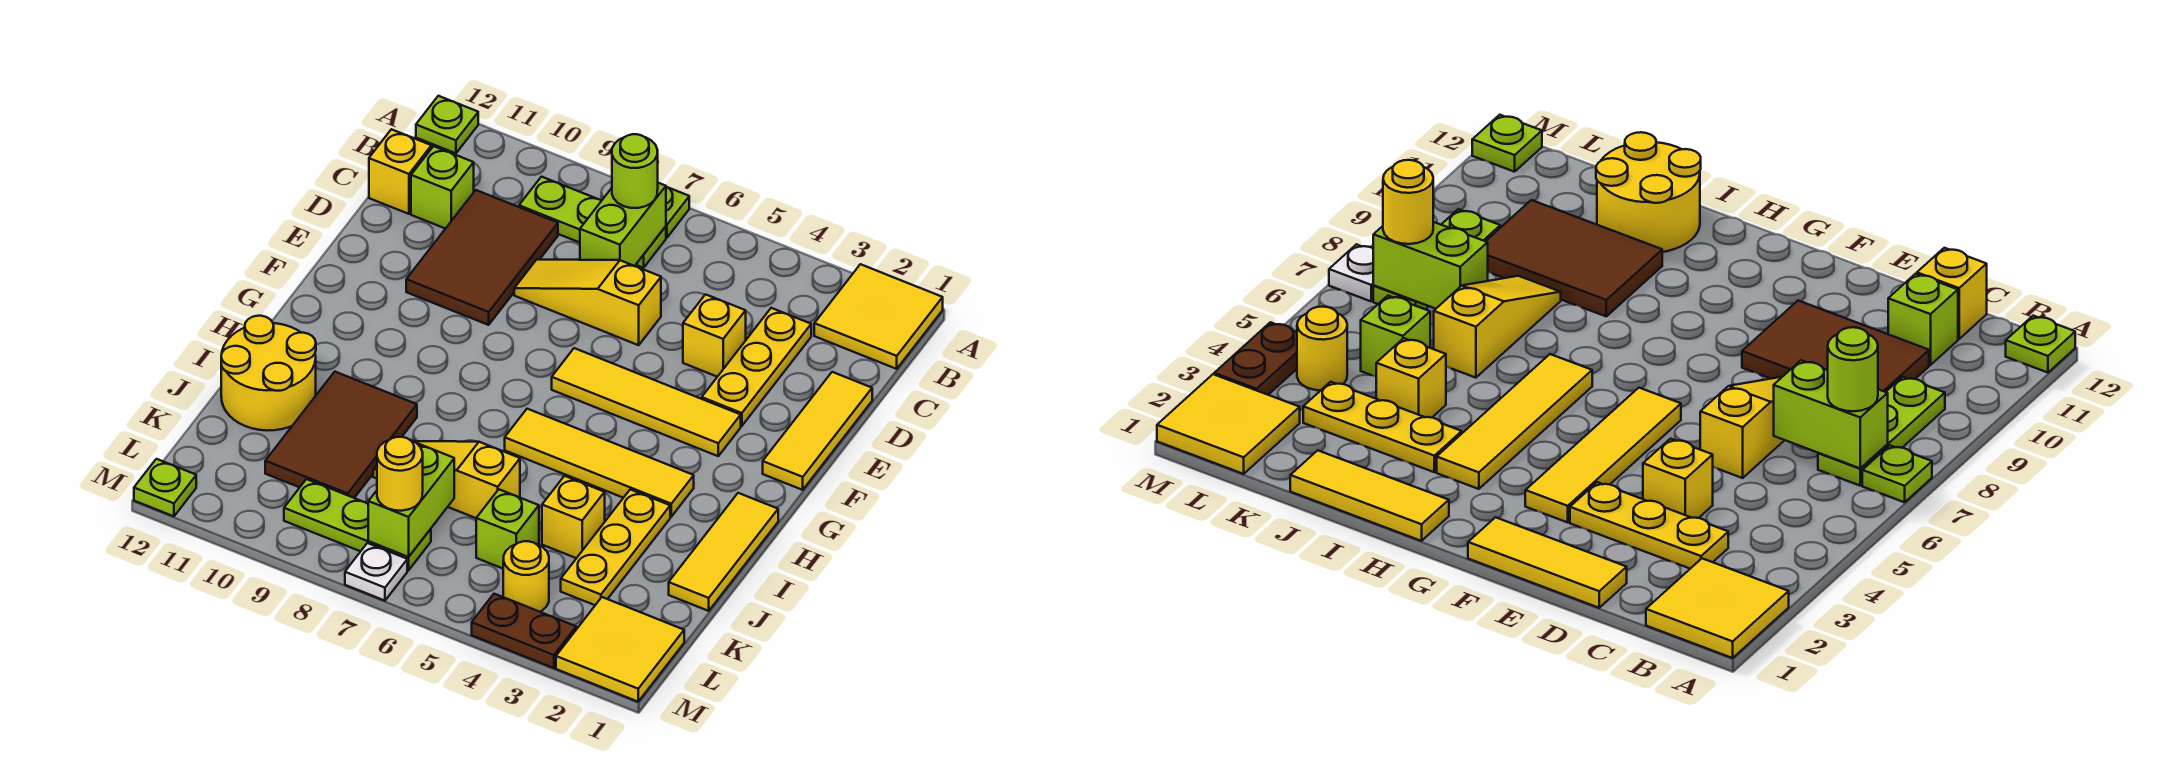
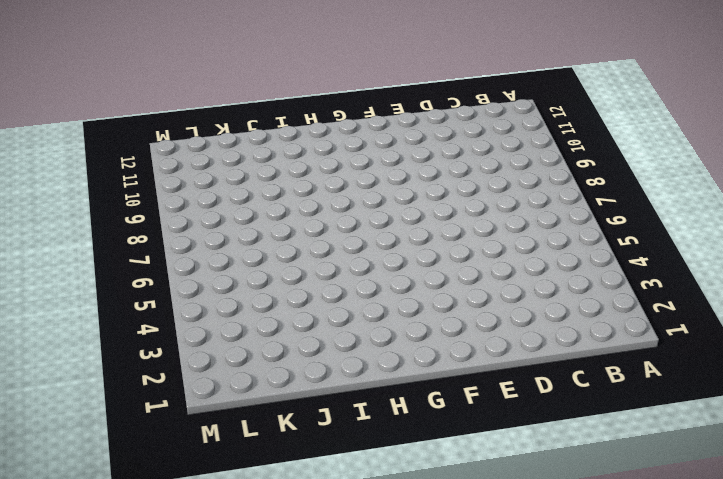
none -> yellow 2x2 tile [814,264,943,369]
none -> lime 1x1 plate [666,187,689,238]
none -> lime 1x1 plate [416,96,478,153]
none -> lime 1x3 plate [519,177,666,268]

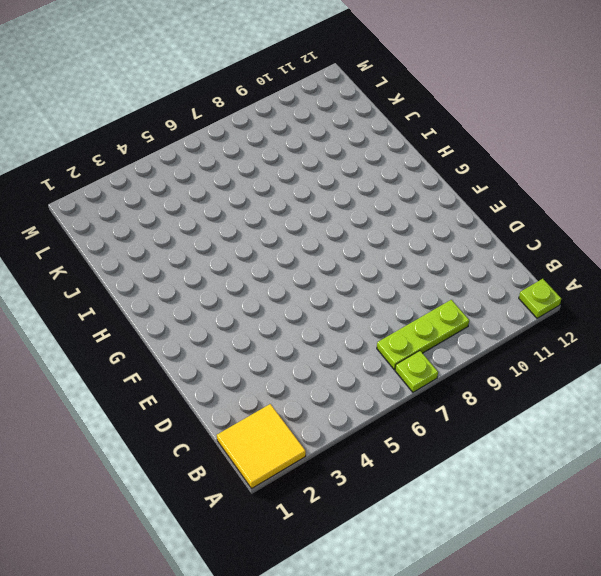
none -> yellow 1x3 plate [702,308,811,426]
none -> brown 2x3 tile [406,190,558,325]
none -> lime 1x1 brick [411,146,474,229]
none -> yellow 1x1 brick [369,129,431,214]

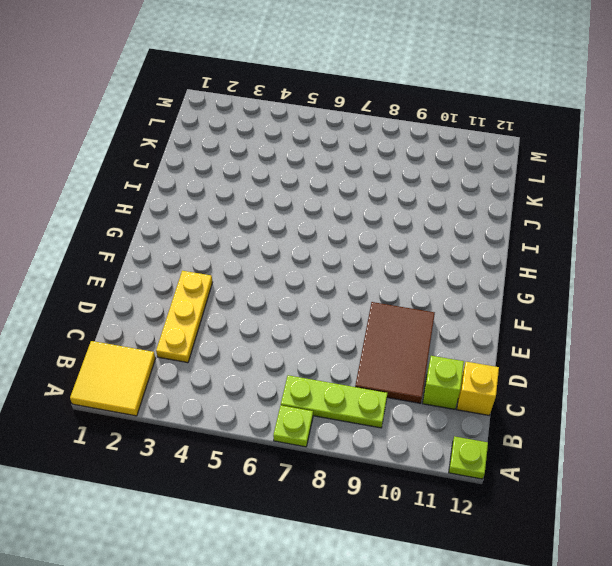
none -> yellow 1x3 tile [763,372,872,490]
none -> yellow 1x1 brick [683,294,746,377]
none -> yellow 1x3 slope [514,259,661,345]
none -> yellow 1x4 tile [552,348,741,456]

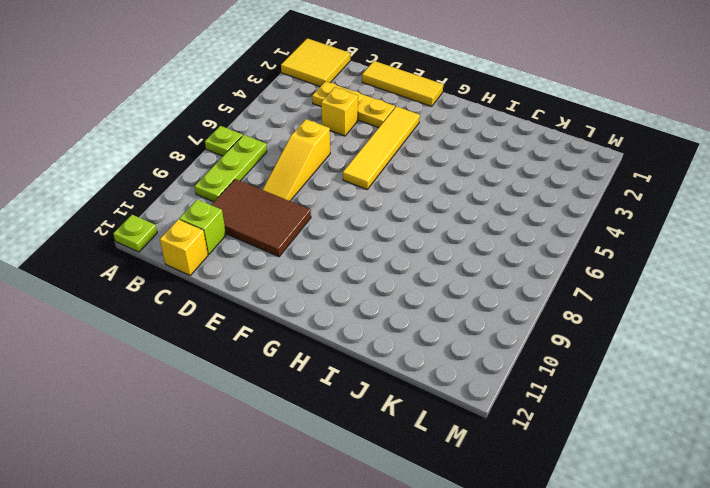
none -> yellow 1x3 tile [669,493,778,611]
none -> yellow 1x4 tile [505,409,694,517]
none -> yellow 1x3 plate [561,489,670,605]
none -> brown 2x3 tile [265,372,417,498]

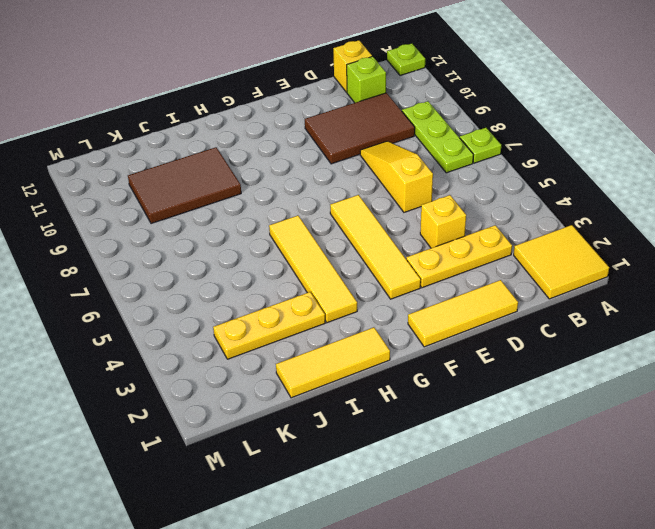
none -> yellow 2x2 round brick [221,316,316,431]
none -> yellow 1x1 brick [542,476,605,558]
none -> yellow 1x3 slope [373,441,520,518]
none -> lime 1x1 brick [476,490,539,568]

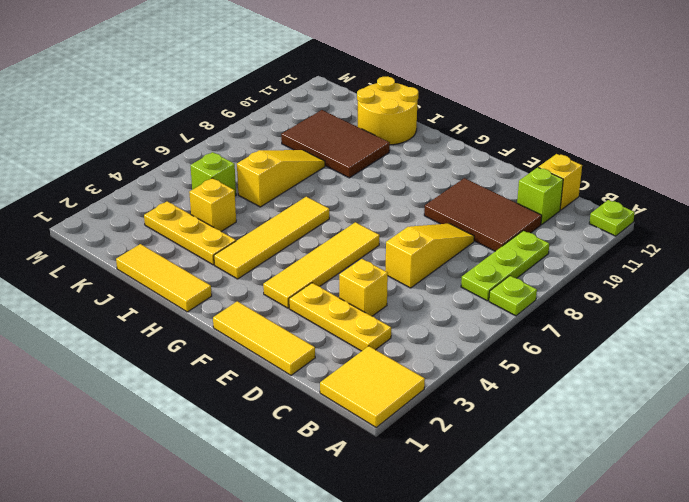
none -> yellow 2x2 tile [556,597,684,702]
none -> yellow 1x1 round brick [503,541,549,612]
none -> lime 1x3 plate [284,479,431,570]
none -> brown 1x2 plate [472,594,576,668]

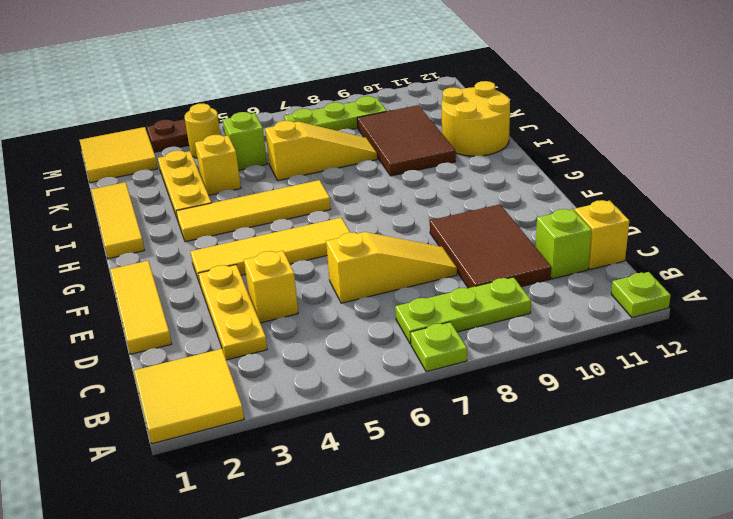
none -> white 1x1 plate [345,543,407,601]
none -> lime 1x1 plate [134,459,196,516]
none -> lime 1x2 brick [580,183,666,266]
none -> lime 1x2 brick [368,443,454,557]

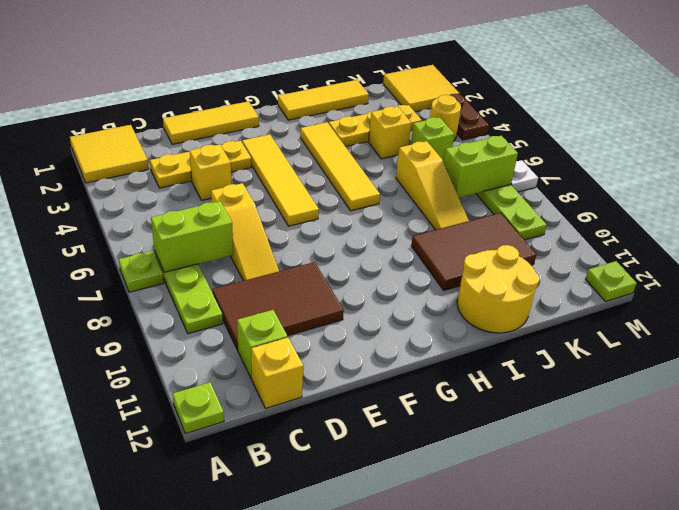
none -> lime 1x1 round brick [612,134,658,208]
none -> yellow 1x1 round brick [377,437,423,511]

